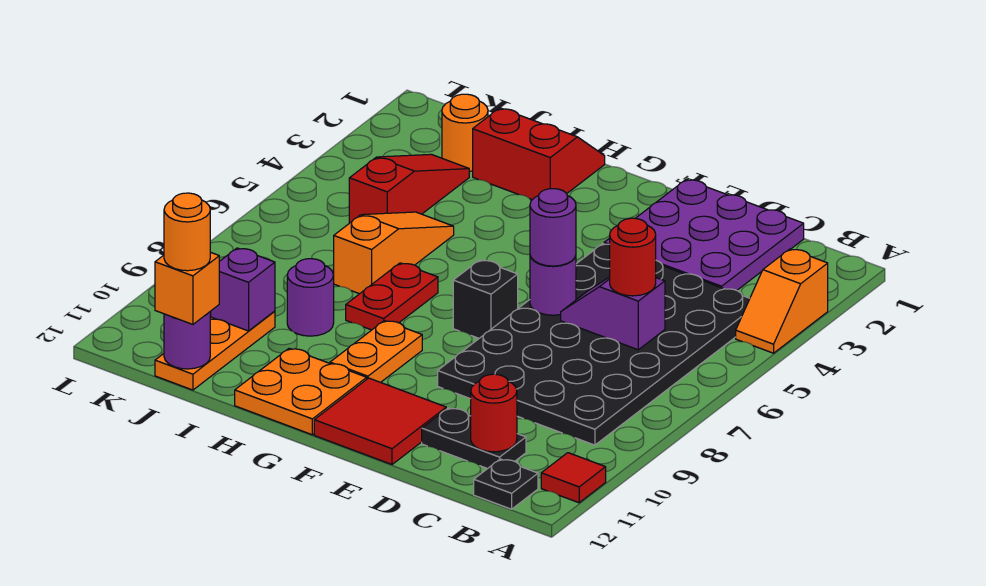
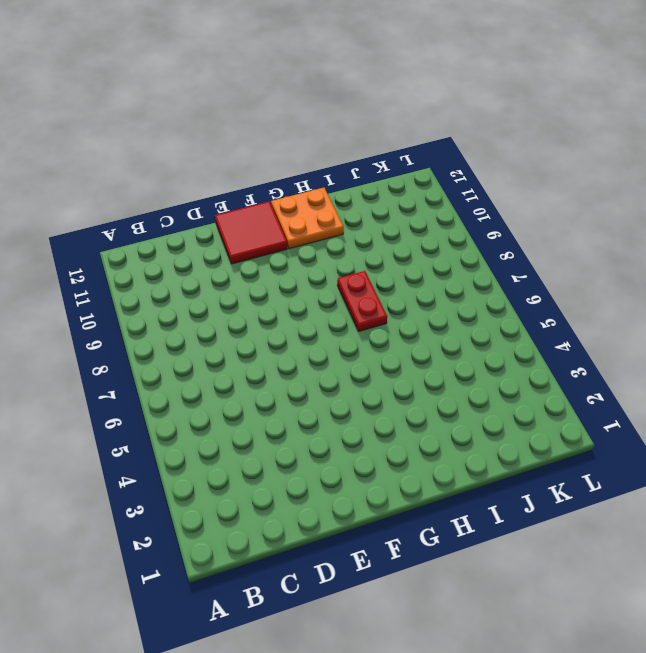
none -> orange 1x2 slope [736,249,828,353]
none -> red 1x1 tile [541,453,606,503]
none -> black 4x6 plate [438,244,750,445]

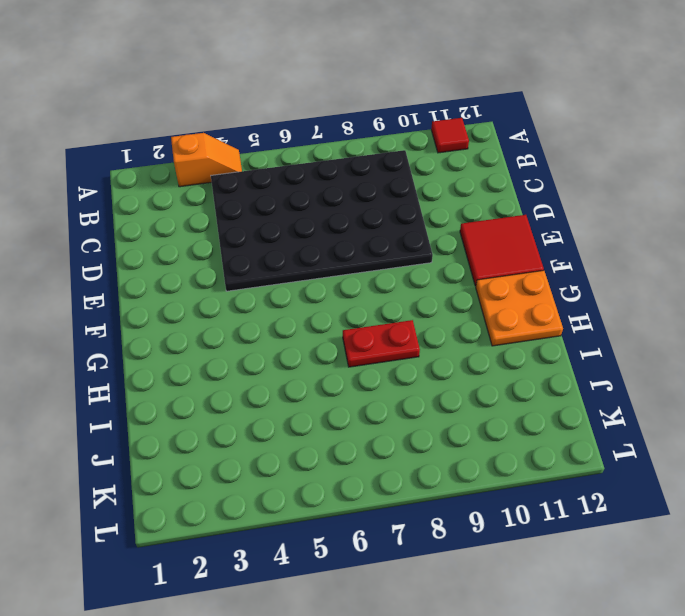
none -> black 1x1 plate [474,459,538,509]
none -> purple 3x3 plate [604,179,804,290]
none -> black 1x2 plate [422,408,526,469]

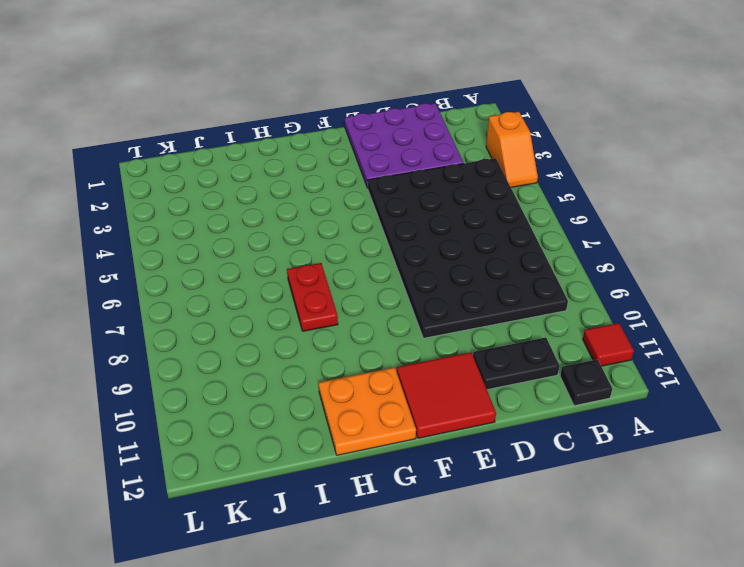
none -> black 1x1 brick [453,260,518,338]
none -> orange 1x2 plate [330,321,422,382]
none -> red 2x2 slope [473,108,605,200]

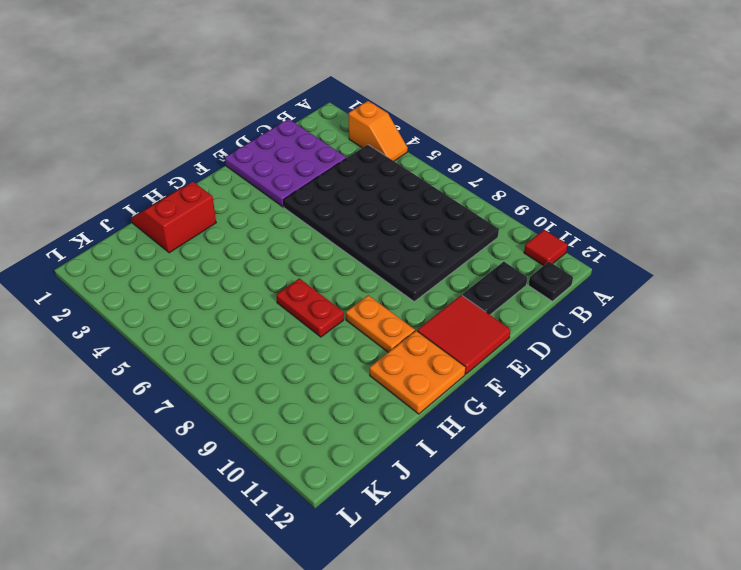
none -> black 1x1 brick [453,260,518,338]
none -> orange 1x3 slope [334,212,454,294]
none -> purple 1x1 round brick [287,259,334,336]

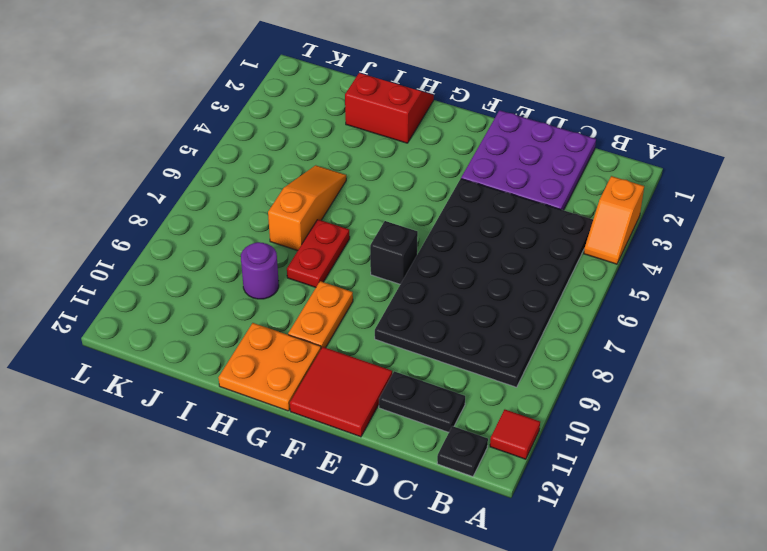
none -> orange 1x1 round brick [442,94,488,171]
none -> red 1x3 slope [349,154,469,223]
none -> orange 1x3 plate [155,311,275,390]

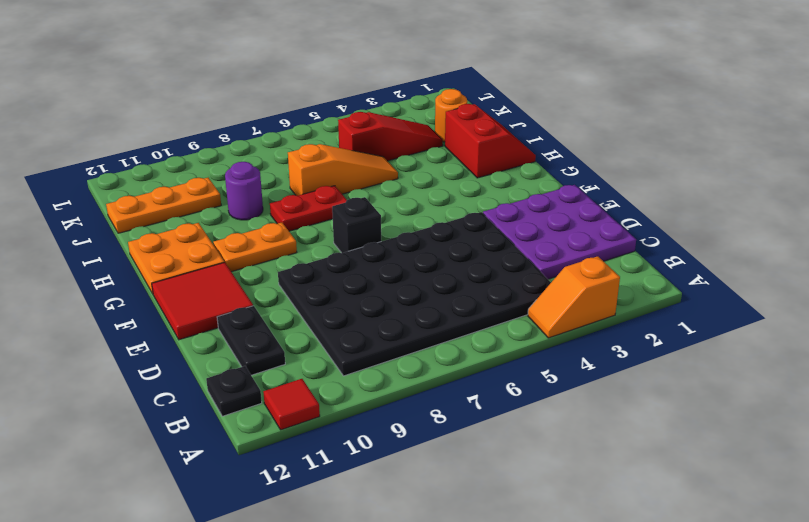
none -> purple 1x2 slope [561,277,665,350]
none -> red 1x1 round brick [471,374,517,452]
none -> purple 1x1 round brick [530,256,576,315]

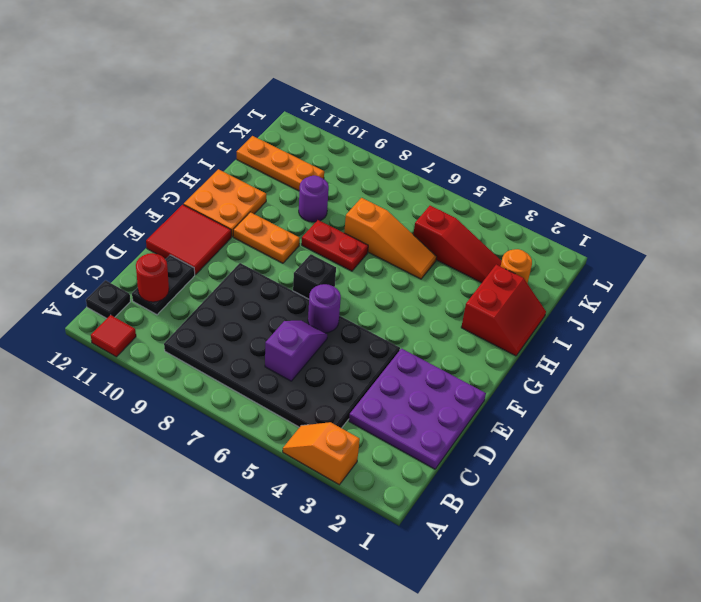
none -> purple 1x1 brick [210,248,275,331]
none -> purple 1x1 round brick [164,312,210,369]
none -> red 1x1 round brick [610,218,656,296]

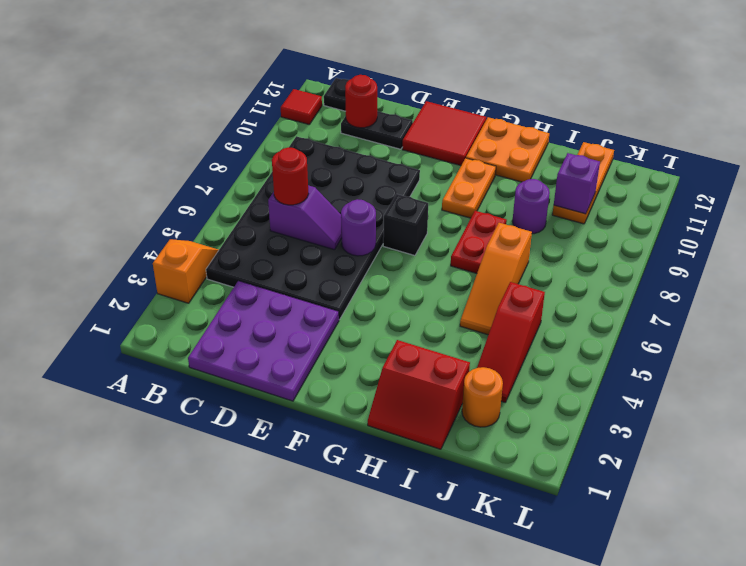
none -> purple 1x1 round brick [164,312,210,369]
none -> purple 1x1 round brick [530,189,576,266]
none -> orange 1x1 brick [155,252,219,324]

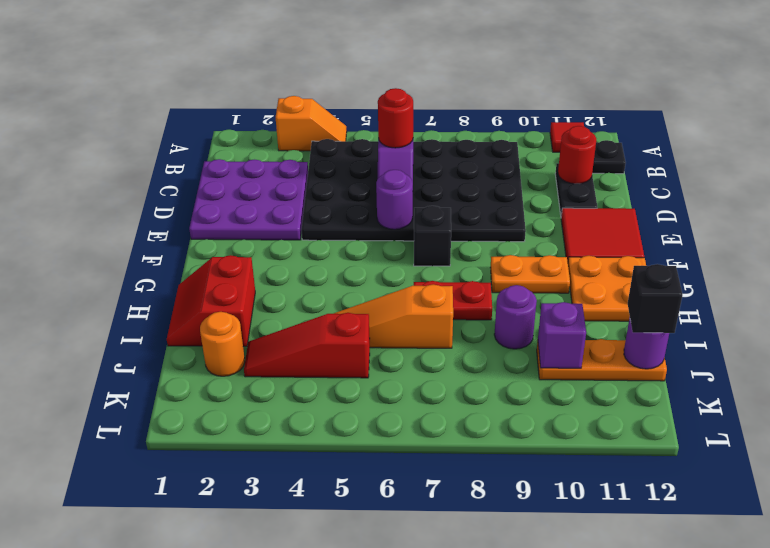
black 1x1 brick [628,264,683,333] -> orange 1x1 brick [155,252,219,324]
none -> purple 1x1 round brick [530,189,576,266]
none -> orange 1x1 round brick [164,193,210,271]

